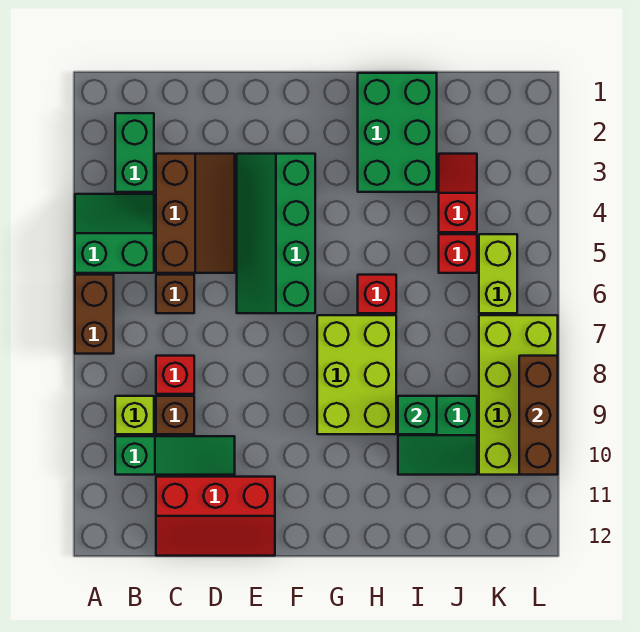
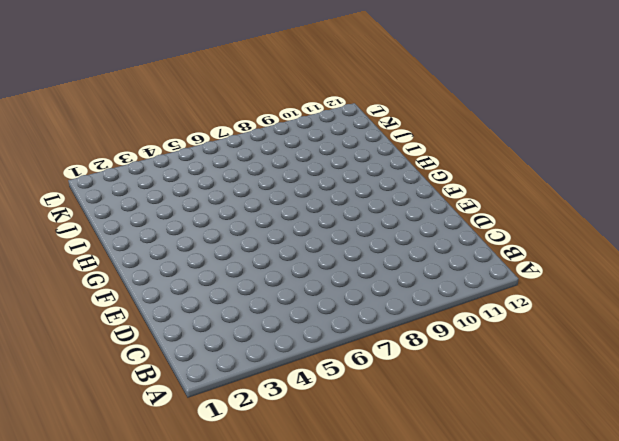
none -> green 2x2 slope [75,194,154,273]
none -> brown 1x2 brick [75,275,114,354]
none -> green 1x2 brick [115,113,154,192]

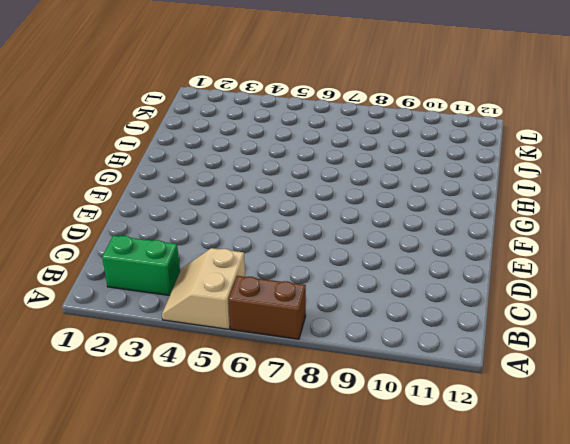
tan 2x2 slope [162,248,245,329] -> green 2x2 slope [75,194,154,273]
none -> lime 1x1 brick [115,396,154,434]
none -> green 1x3 slope [115,436,235,475]
none -> brown 2x3 slope [156,154,235,273]

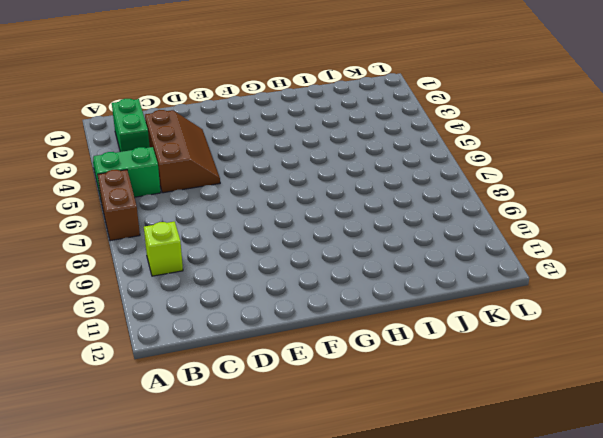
none -> green 1x3 slope [115,436,235,475]
none -> brown 1x1 brick [156,275,194,313]
none -> red 1x1 brick [156,356,194,394]

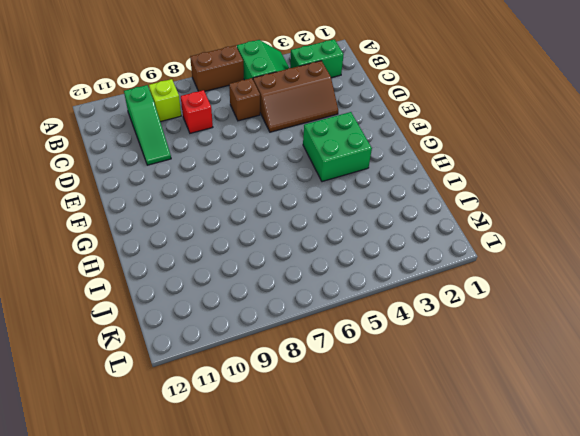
green 2x2 brick [303,112,372,182] -> green 2x4 slope [237,154,315,313]
none -> brown 1x1 brick [156,396,194,434]
none -> red 2x3 slope [156,477,275,556]
none -> lime 2x3 brick [317,315,396,434]

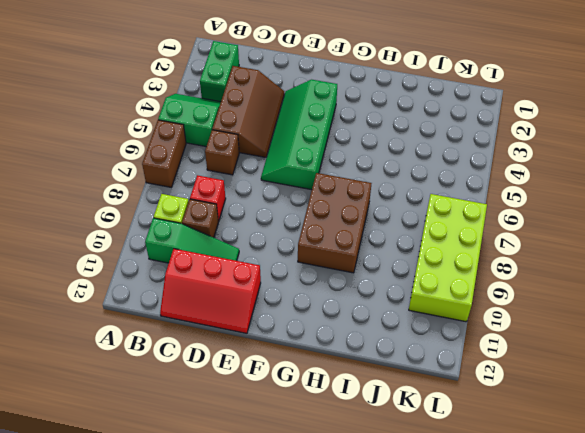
brown 2x3 brick [298,173,371,273] -> lime 2x3 brick [317,315,396,434]
none -> green 2x3 brick [358,73,437,192]
none -> red 1x1 brick [358,275,396,313]
none -> green 2x2 slope [398,396,477,475]

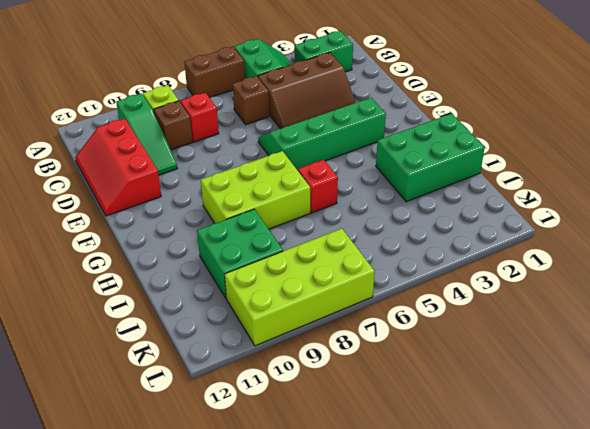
green 2x2 brick [197,209,283,298] -> green 2x2 slope [398,396,477,475]
none -> red 1x2 slope [439,154,477,232]
none -> red 1x1 brick [439,234,477,273]
none -> lime 1x2 brick [479,234,517,313]

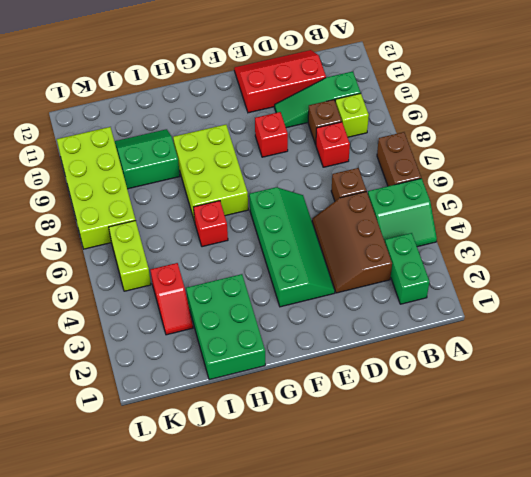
red 1x1 brick [255,112,288,157] -> red 1x1 brick moved to [439,234,477,273]
none -> green 1x1 brick [398,396,437,434]
none -> brown 1x3 brick [519,356,558,475]

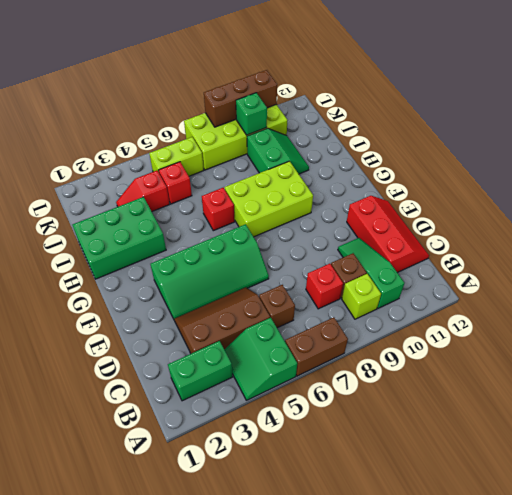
green 1x1 brick [236,93,267,135] -> green 1x1 brick moved to [398,396,437,434]

